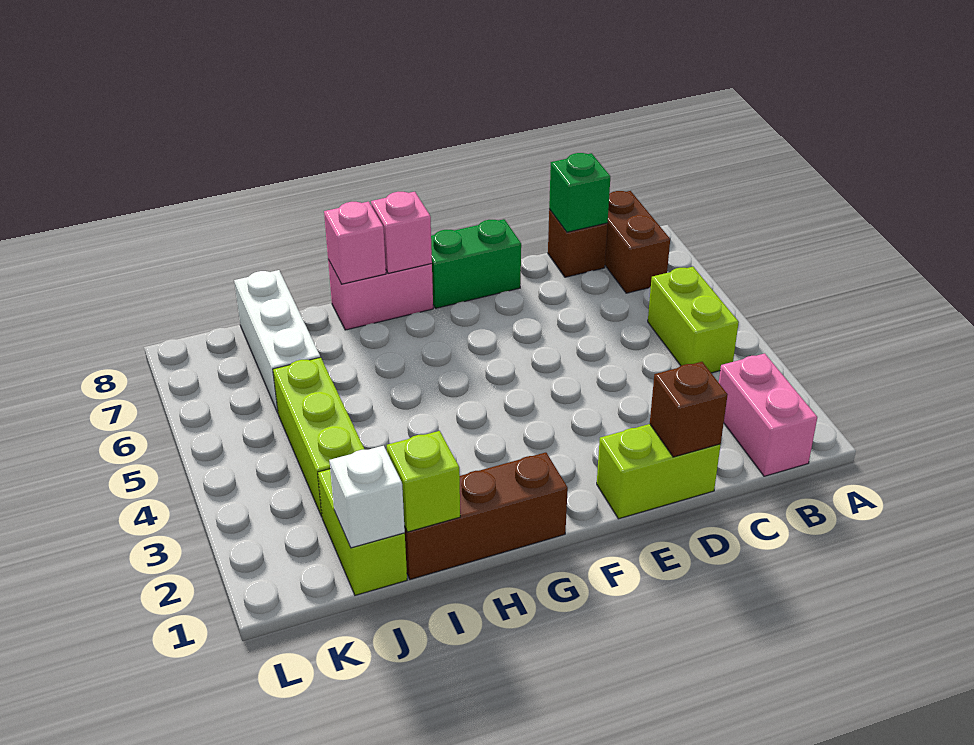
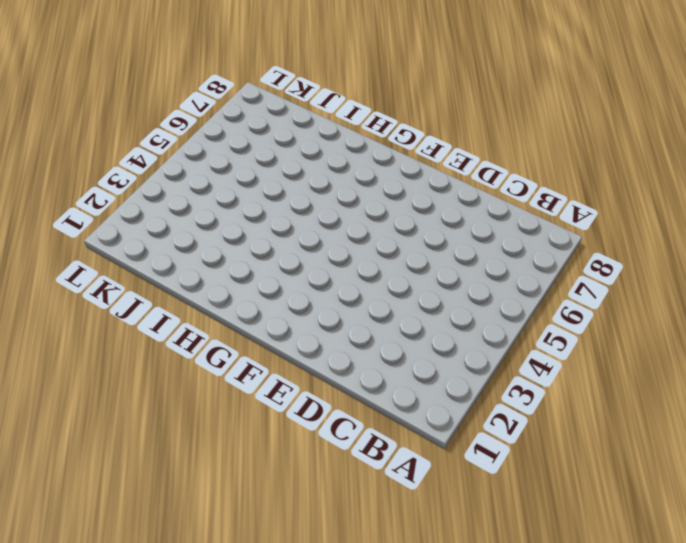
none -> pink 1x2 brick [719,353,817,476]
none -> lime 1x2 brick [648,267,739,373]
none -> brown 1x2 brick [605,191,670,293]

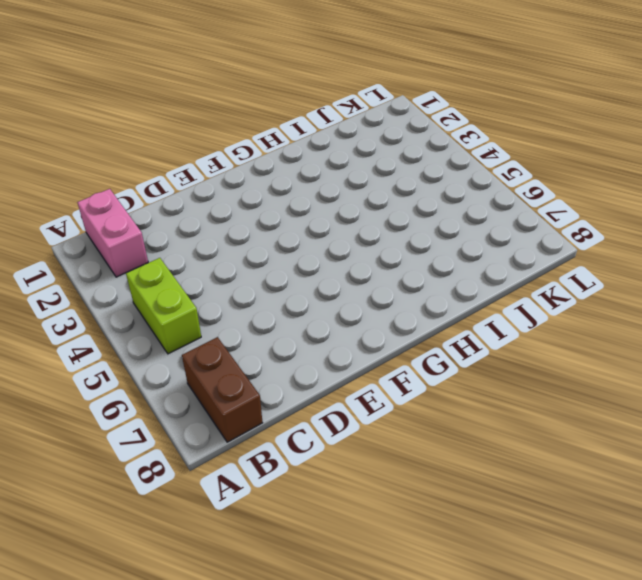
none -> brown 1x1 brick [548,209,607,277]
none -> lime 1x2 brick [597,424,721,519]
none -> green 1x2 brick [431,219,521,308]

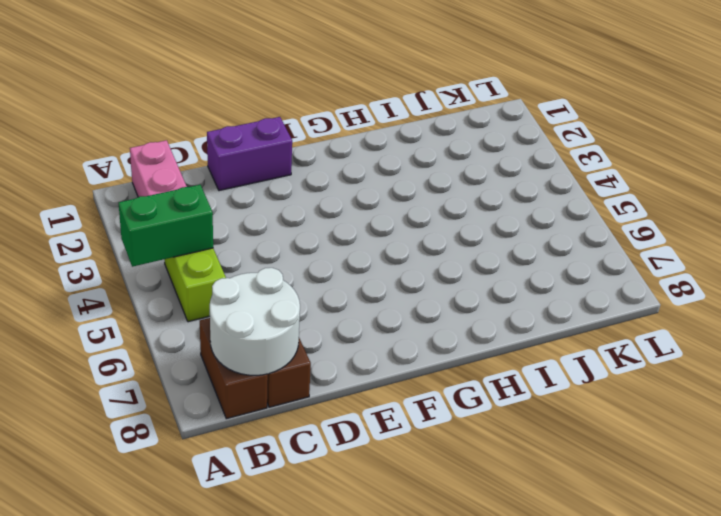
green 1x2 brick [119,185,213,267] -> green 1x2 brick moved to [431,219,521,308]
white 2x2 round brick [210,268,300,375] -> green 1x1 brick [549,153,610,232]
purple 1x2 brick [207,117,292,191] -> lime 1x2 brick [597,424,721,519]
none -> brown 1x3 brick [404,452,568,579]
none -> pink 1x2 brick [328,260,433,330]
none -> lime 1x2 brick [318,469,407,595]

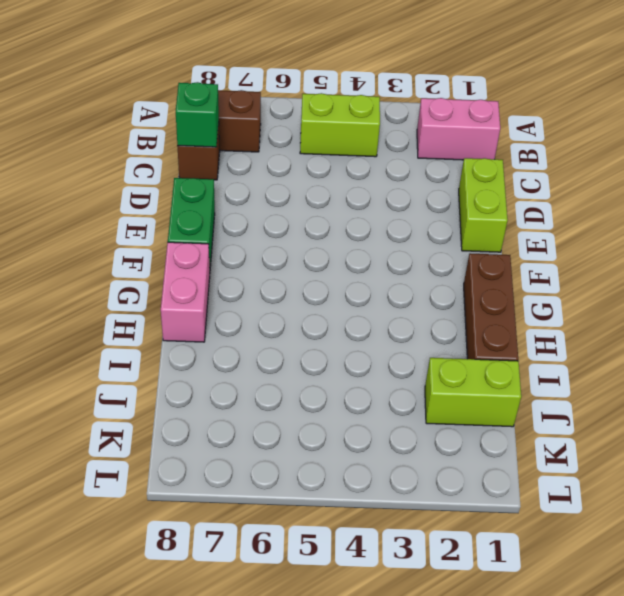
none -> lime 1x3 brick [273,357,365,517]
none -> white 1x3 brick [234,270,320,413]
none -> brown 1x1 brick [650,362,728,457]

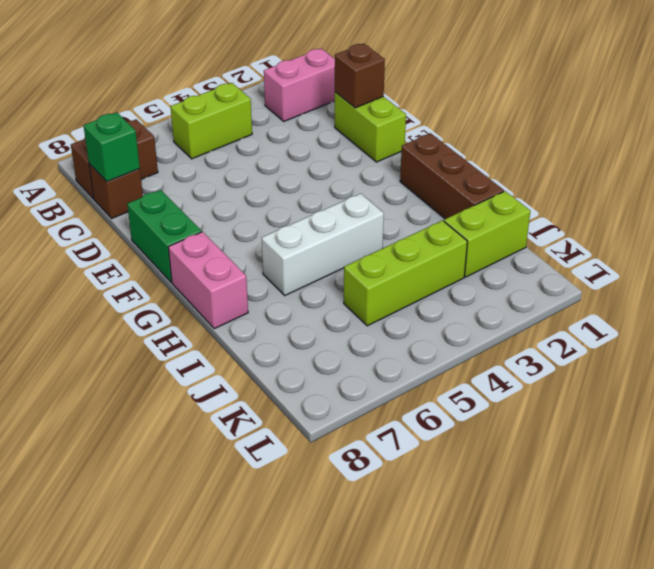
white 1x3 brick [262,194,384,295] -> white 1x3 brick moved to [234,270,320,413]
none -> pink 1x1 brick [371,192,432,273]
none -> pink 1x1 brick [324,202,386,284]
none -> lime 1x1 brick [387,431,460,532]

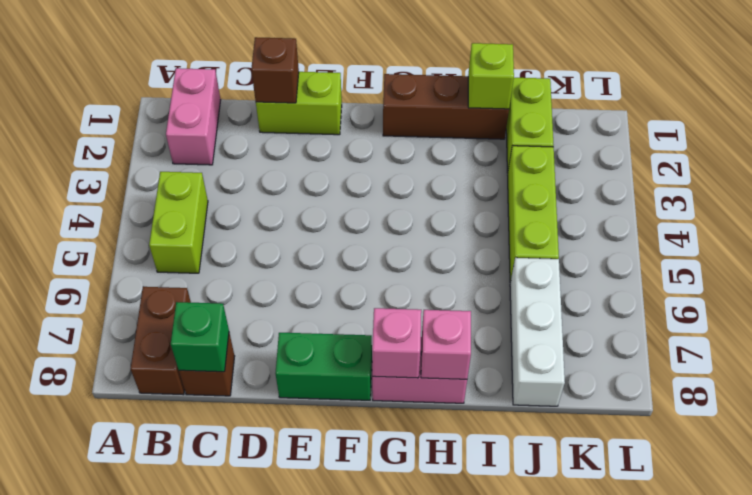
none -> white 1x1 brick [329,446,405,548]

